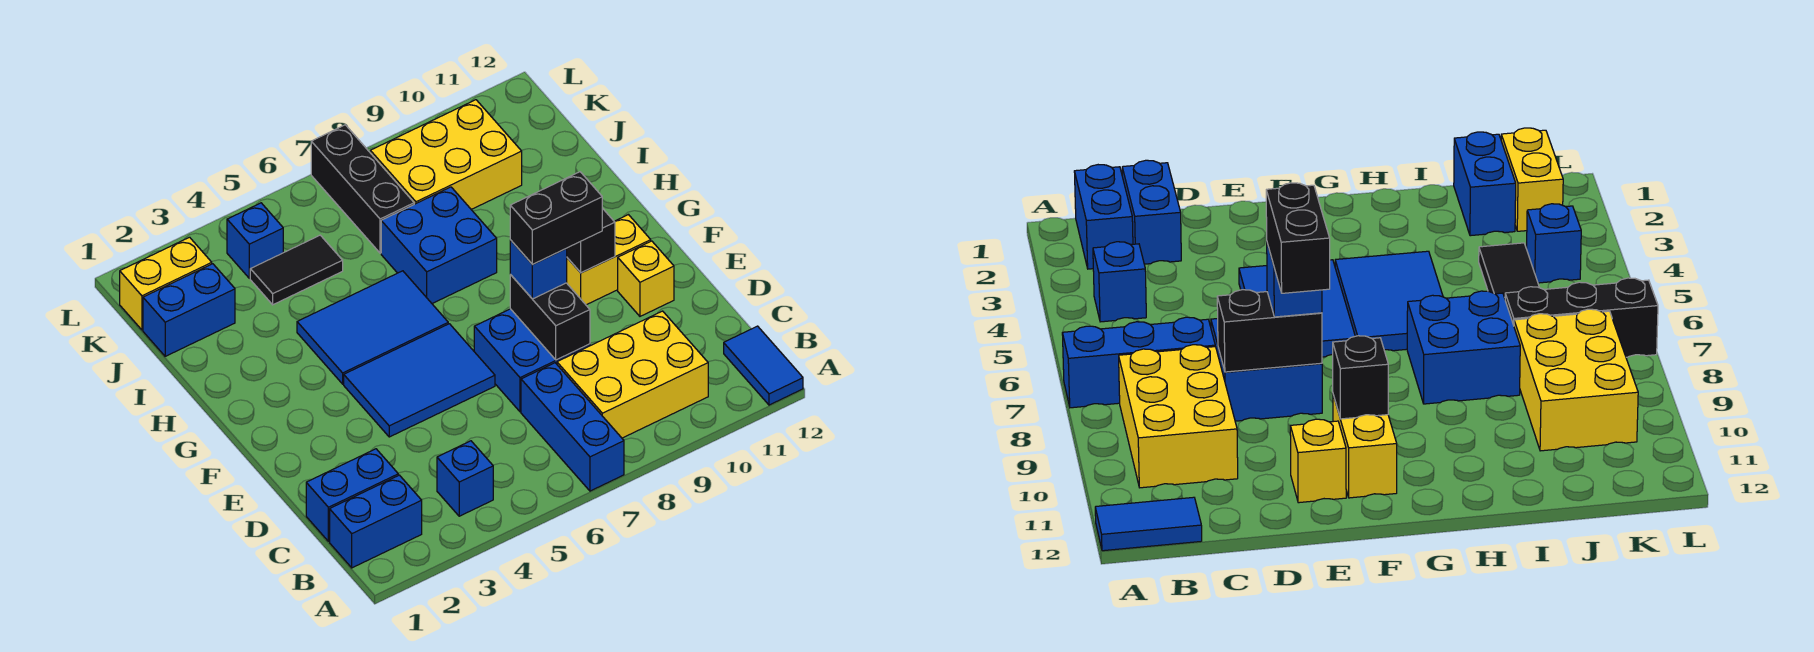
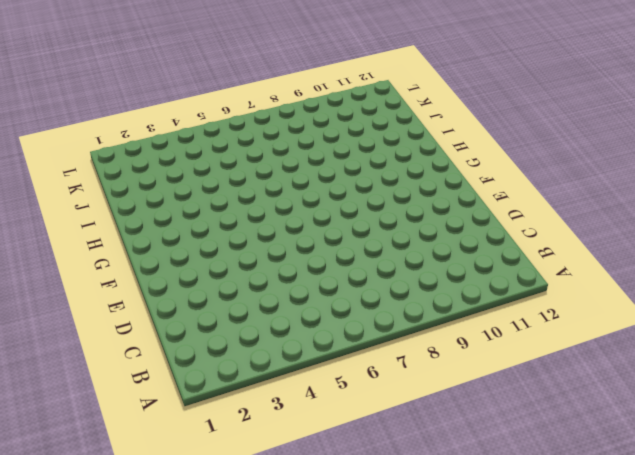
none -> blue 1x3 brick [521,363,624,491]
none -> blue 1x2 tile [724,326,803,405]
none -> blue 1x2 brick [330,475,422,568]

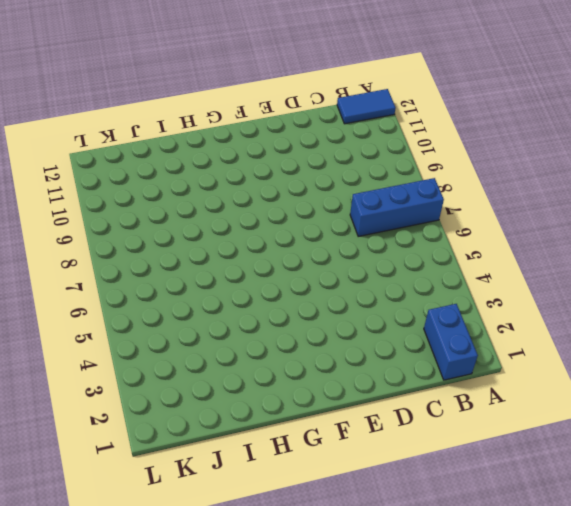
none -> blue 1x1 brick [437,441,493,516]
none -> yellow 2x3 brick [557,311,708,438]
none -> blue 1x2 brick [306,449,398,541]

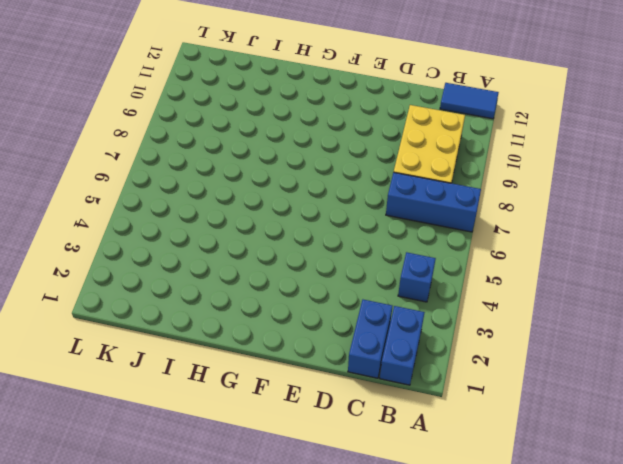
none -> blue 2x2 brick [474,309,590,412]
none -> blue 2x3 tile [344,324,495,437]
none -> yellow 1x1 brick [618,241,674,316]

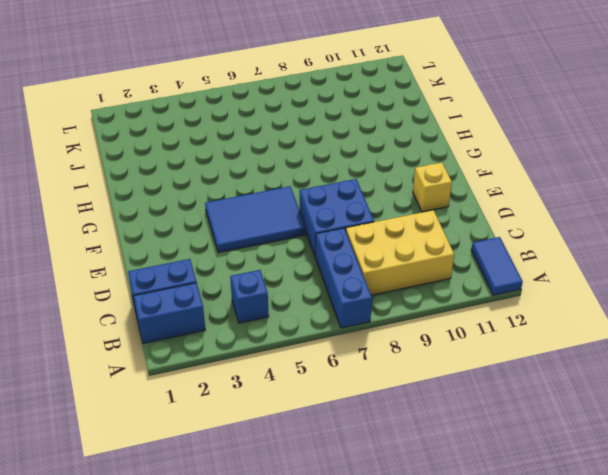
none -> yellow 1x2 brick [567,215,651,305]
none -> blue 2x3 tile [297,271,448,384]
none -> blue 2x2 brick [381,187,497,303]

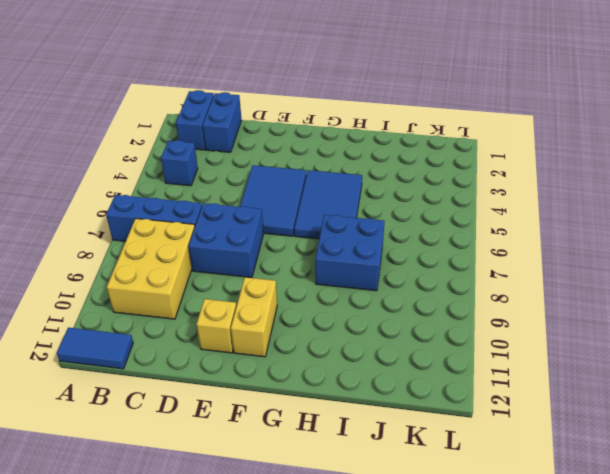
none -> blue 1x2 brick [143,264,235,356]
none -> black 1x2 tile [250,235,343,305]
none -> black 1x3 brick [311,125,414,253]

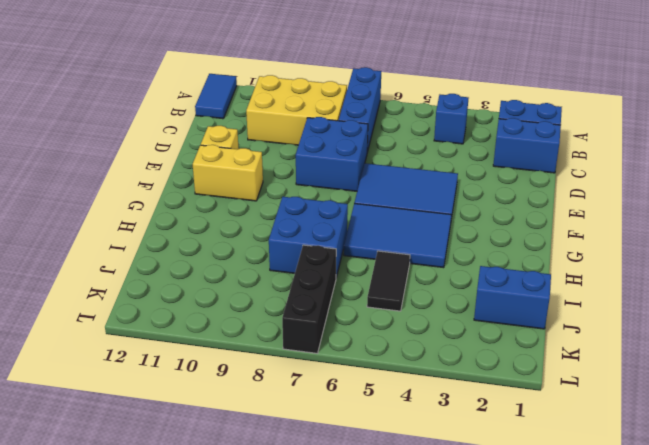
black 1x2 tile [367,251,410,311] -> black 1x2 tile turned to [250,235,343,305]
none -> yellow 2x3 brick [370,100,522,209]
none -> yellow 1x2 brick [120,237,212,330]
none -> blue 1x1 brick [227,203,283,278]

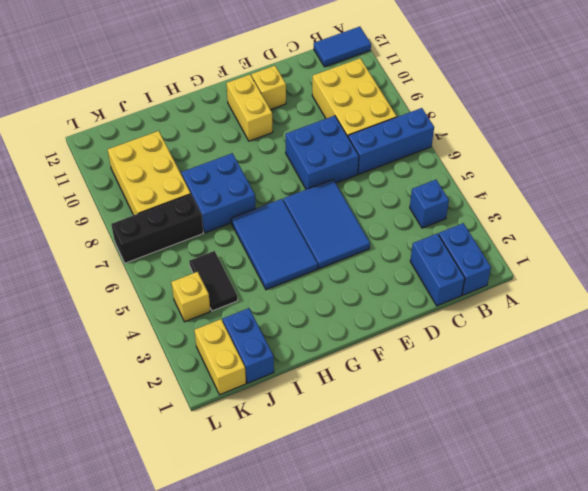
yellow 1x1 brick [171,272,210,322] -> blue 1x1 brick [227,203,283,278]
none -> black 1x2 brick [510,275,590,360]
none -> black 1x1 brick [566,208,615,273]
none -> blue 1x1 brick [510,240,567,299]

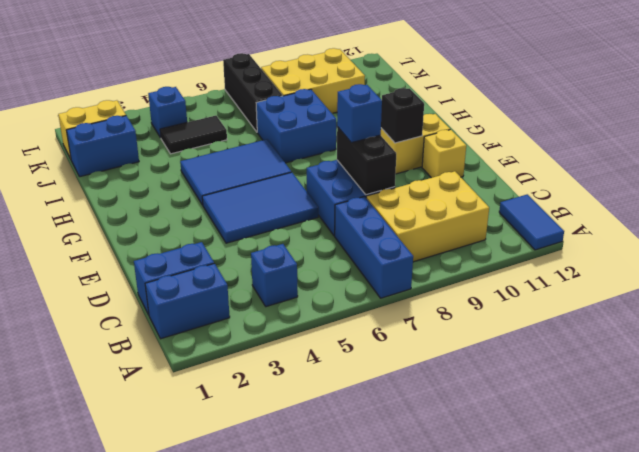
none -> black 1x2 brick [510,172,602,264]

